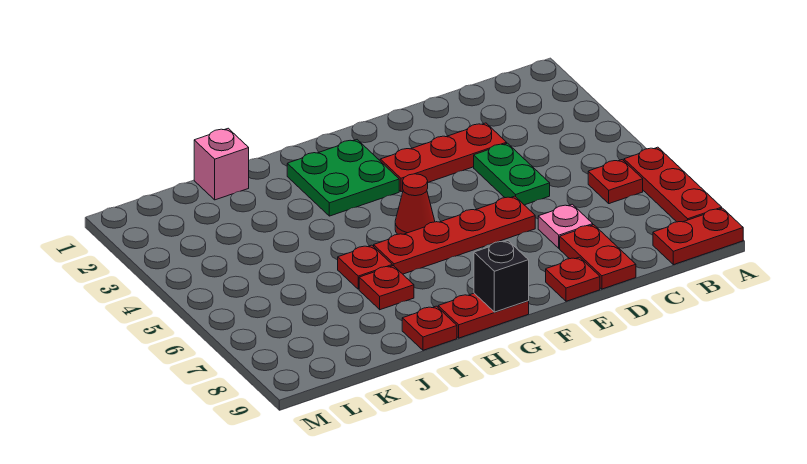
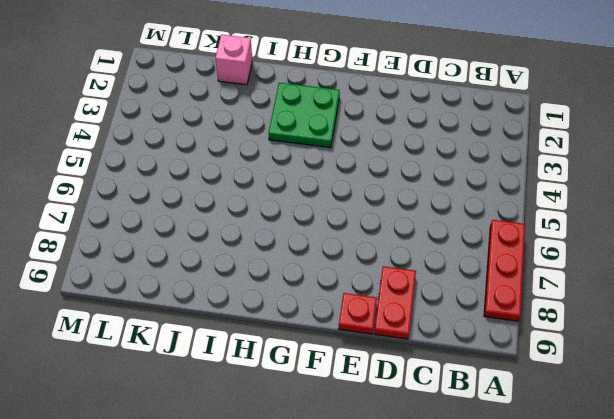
none -> red 1x2 plate [653,208,743,265]
none -> red 1x1 plate [588,160,643,204]
none -> red 1x3 plate [380,123,507,192]

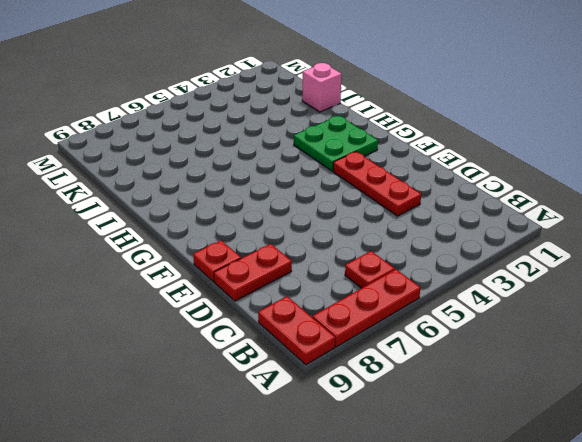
none -> green 1x2 plate [474,143,550,205]
none -> pink 1x1 plate [538,204,593,248]
none -> red 1x4 plate [374,196,535,274]

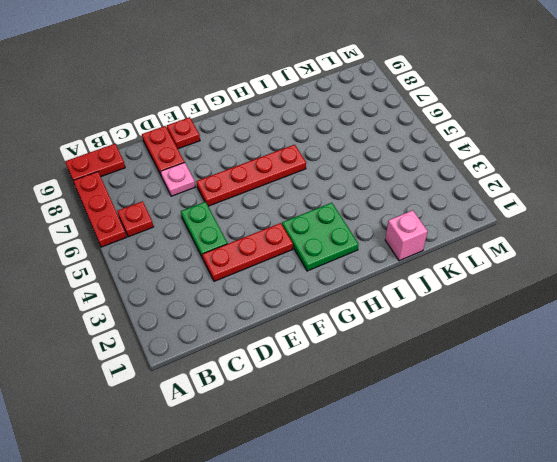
none -> red 1x1 cone [395,174,435,234]
none -> red 1x2 plate [438,293,529,338]
none -> red 1x1 plate [338,245,392,289]

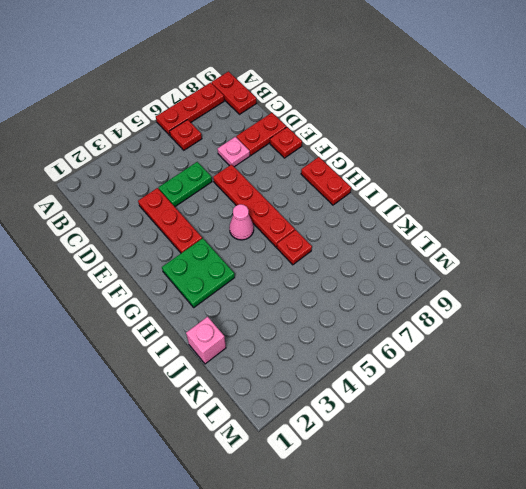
pink 1x1 cone [229,204,254,240] -> red 1x1 cone [395,174,435,234]
none -> red 1x1 plate [359,266,414,310]
none -> red 1x1 plate [402,306,457,350]
none -> black 1x1 brick [474,241,529,312]

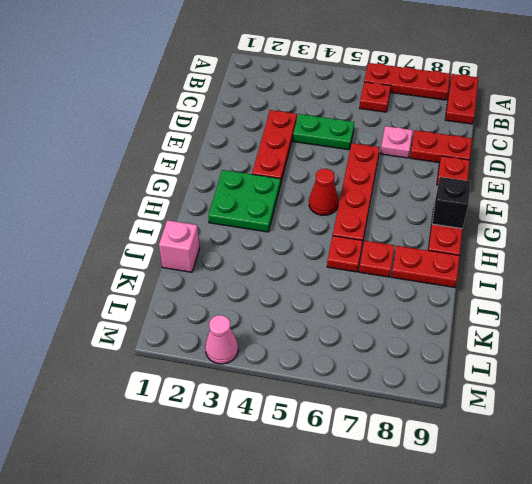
red 1x2 plate [391,246,460,288] -> red 1x1 plate [402,306,457,350]
pink 1x1 cone [205,315,238,364] -> none

